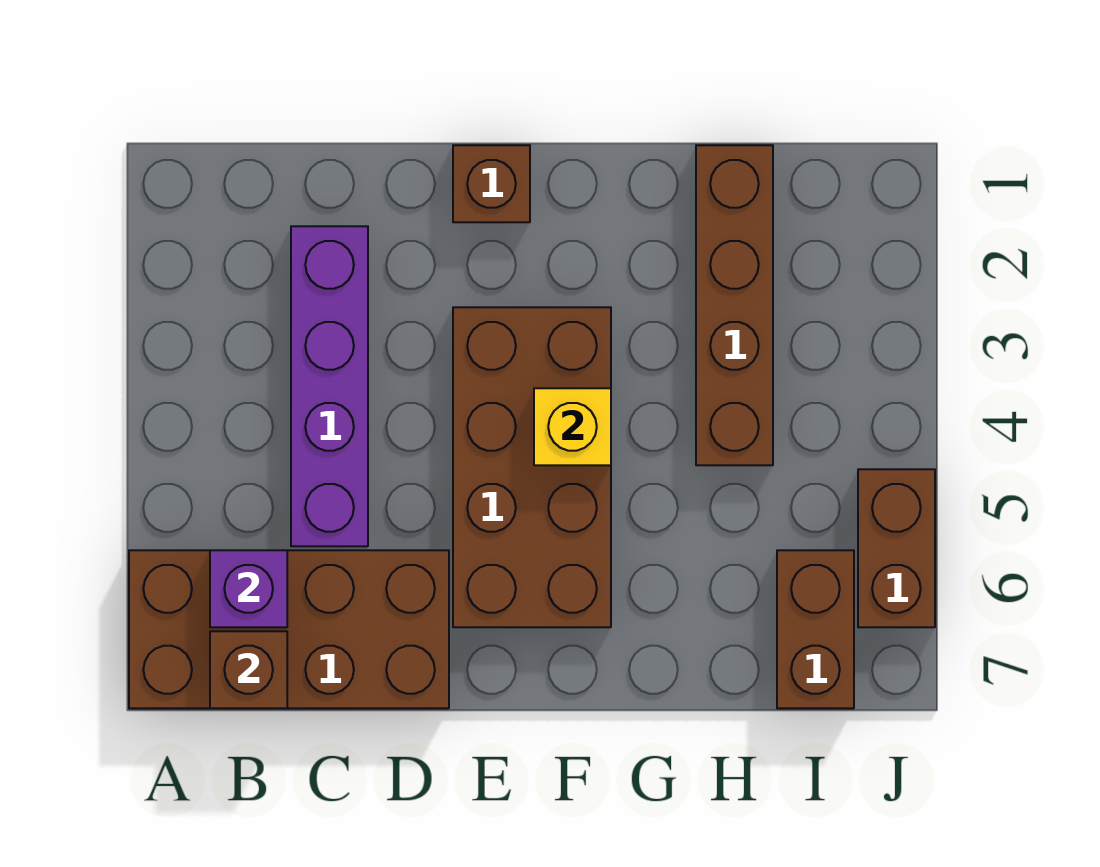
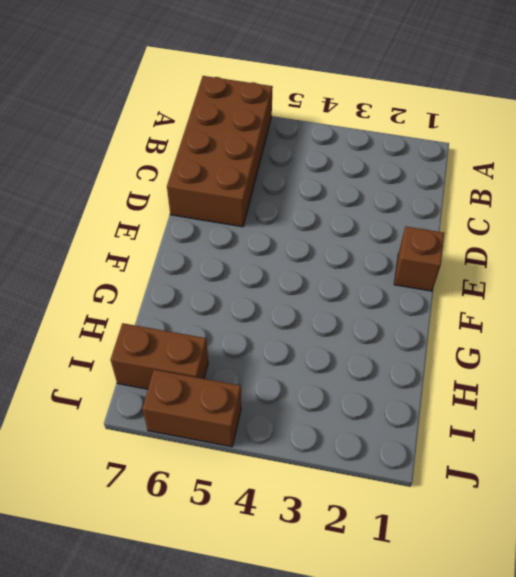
none -> purple 1x4 brick [291,226,368,546]
none -> brown 2x4 brick [453,307,611,627]

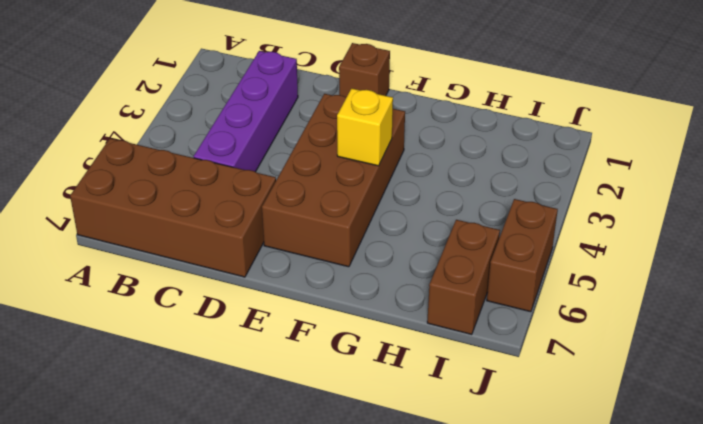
none -> brown 1x4 brick [696,145,773,465]
none -> purple 1x1 brick [210,550,287,627]

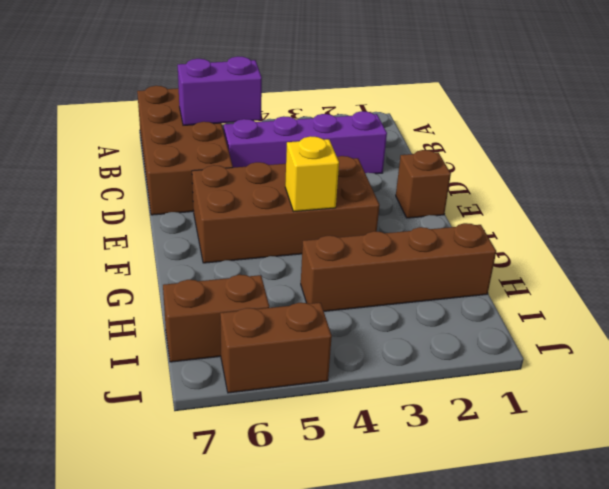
purple 1x2 brick [178,57,262,125] -> purple 1x1 brick [210,550,287,627]
none -> brown 1x1 brick [210,631,287,708]

